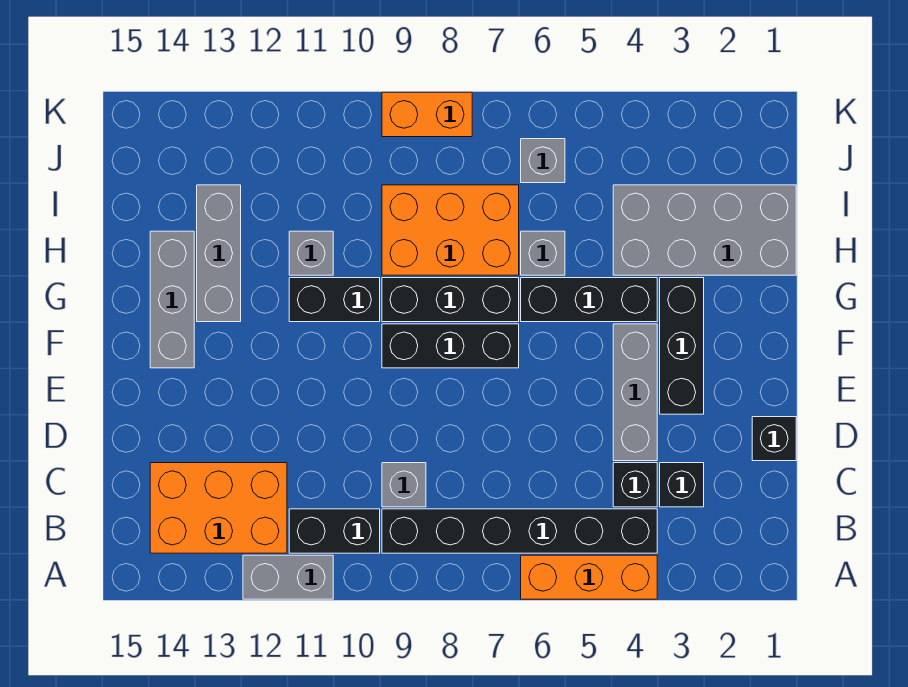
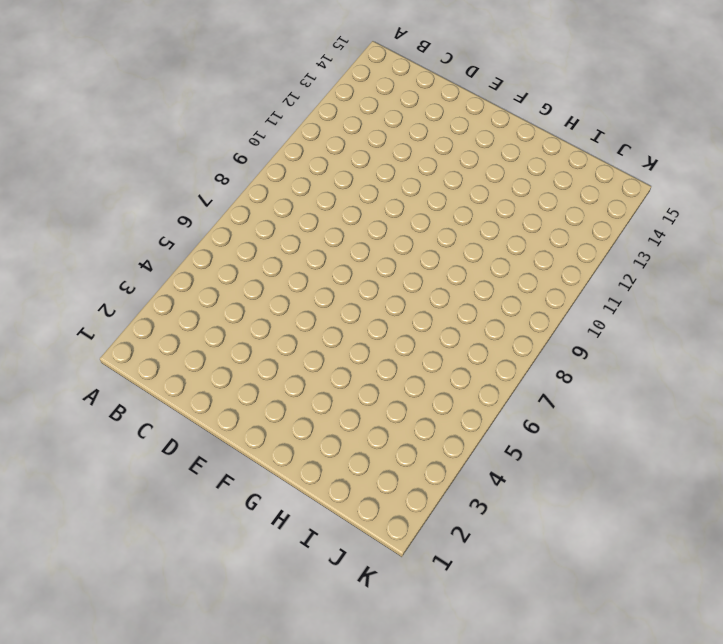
none -> orange 1x3 brick [521,555,657,599]
none -> grey 1x2 brick [243,555,333,599]
none -> black 1x6 brick [382,509,657,553]

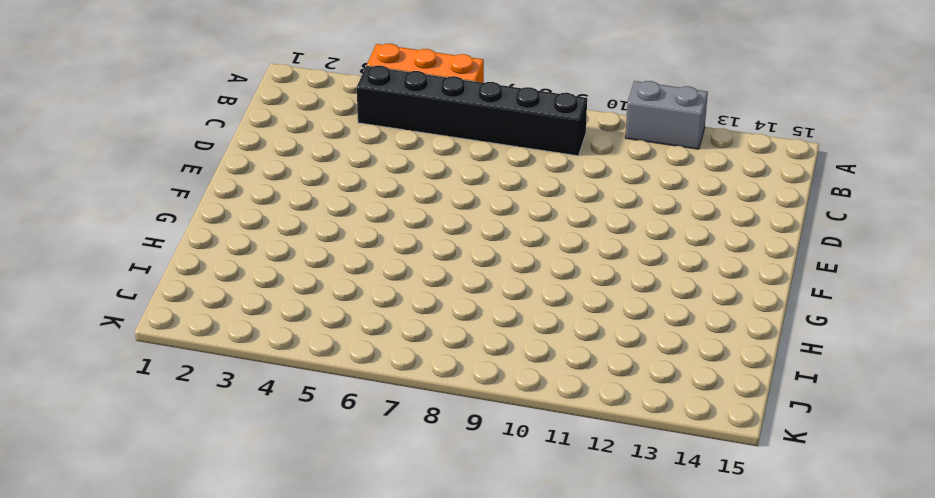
none -> black 1x2 brick [289,509,380,553]
none -> orange 2x3 brick [150,463,287,553]
none -> black 1x1 brick [660,463,704,507]

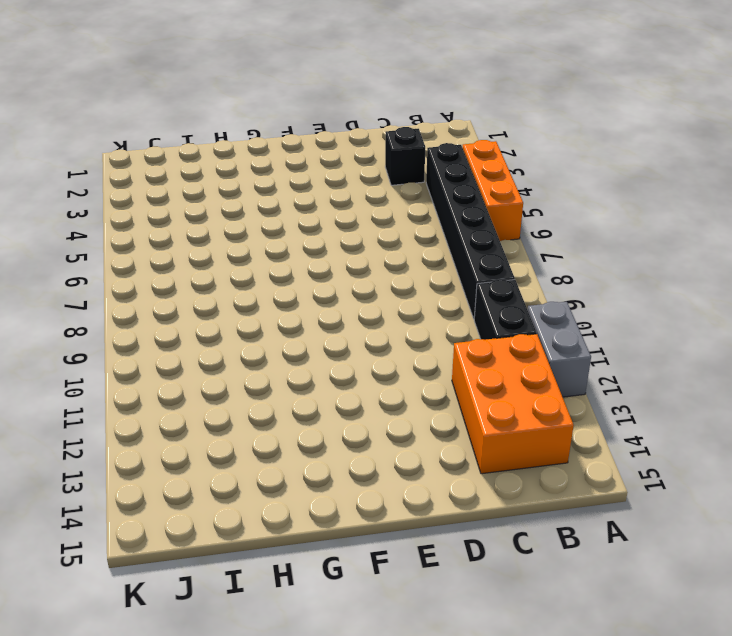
none -> black 1x1 brick [613,463,657,507]
none -> grey 1x1 brick [382,463,426,507]
none -> black 1x1 brick [752,417,796,461]

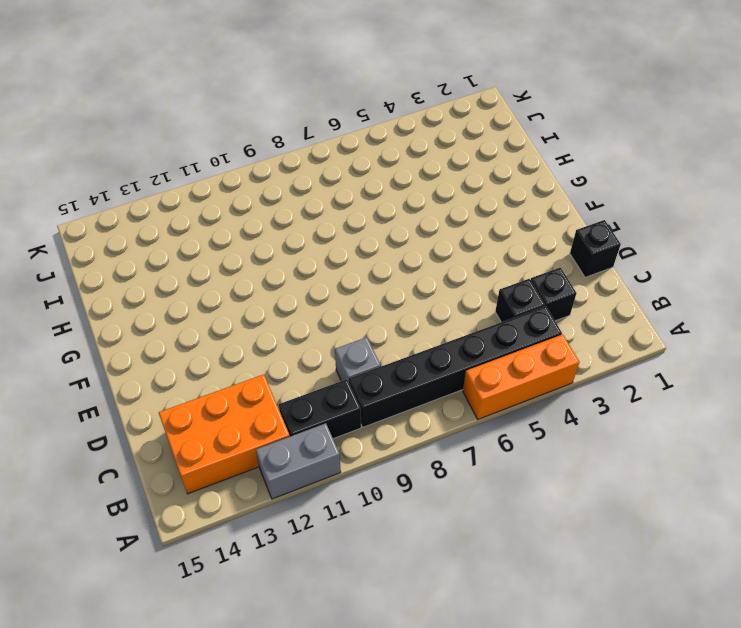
none -> grey 1x3 brick [613,324,657,461]
none -> black 1x3 brick [660,278,704,414]
none -> black 1x3 brick [382,324,519,368]

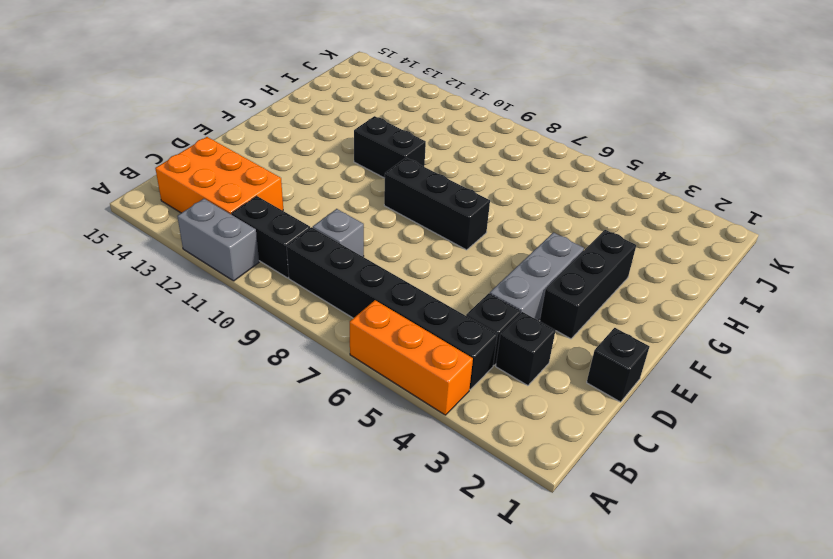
none -> grey 1x3 brick [150,231,194,368]
none -> black 1x3 brick [521,278,657,322]
none -> black 1x3 brick [382,278,519,322]

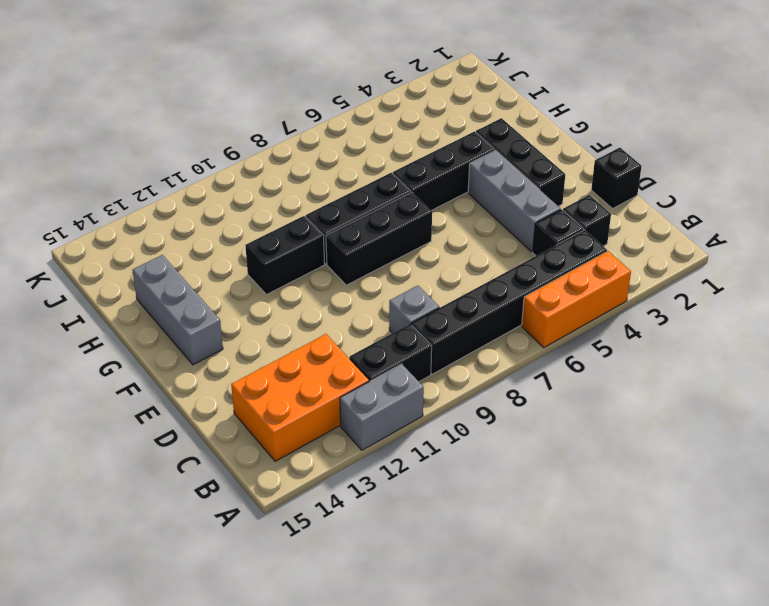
none -> grey 1x3 brick [197,185,241,322]
none -> grey 2x4 brick [613,185,796,275]
none -> grey 1x1 brick [521,231,565,275]

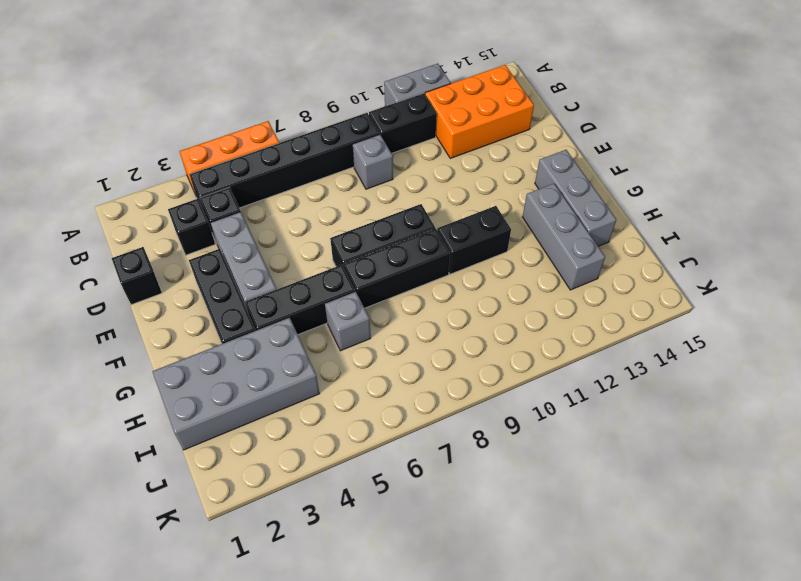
none -> orange 2x3 brick [382,185,519,275]
none -> grey 1x1 brick [289,231,333,275]
none -> grey 1x1 brick [521,139,565,183]

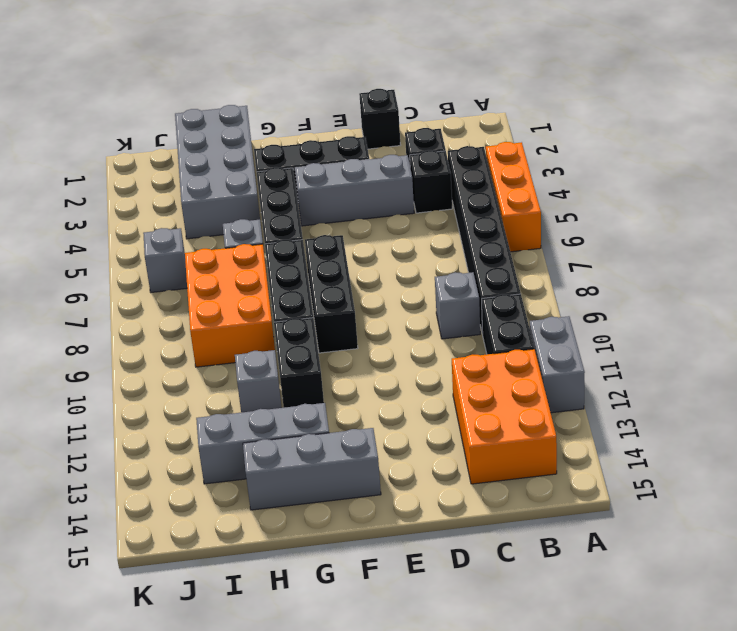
none -> orange 1x2 brick [382,92,472,137]

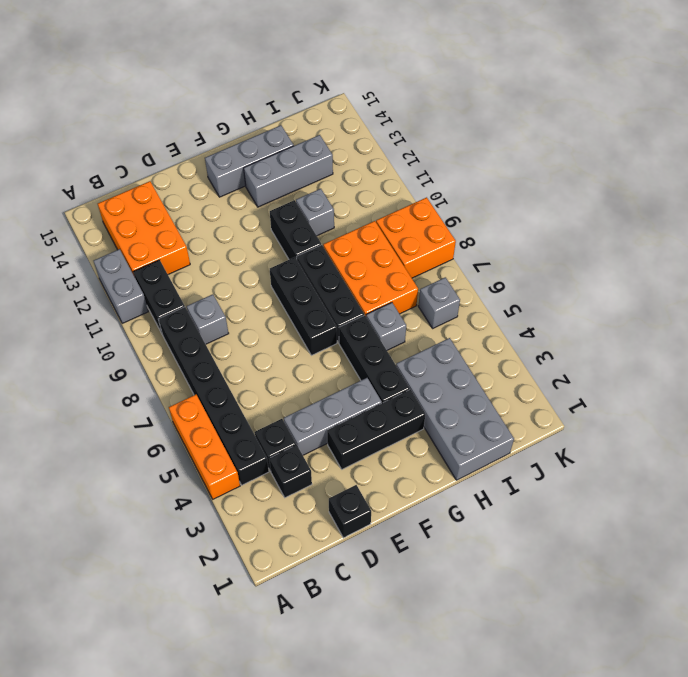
orange 2x2 brick [376,197,456,278] -> orange 1x2 brick [382,92,472,137]

